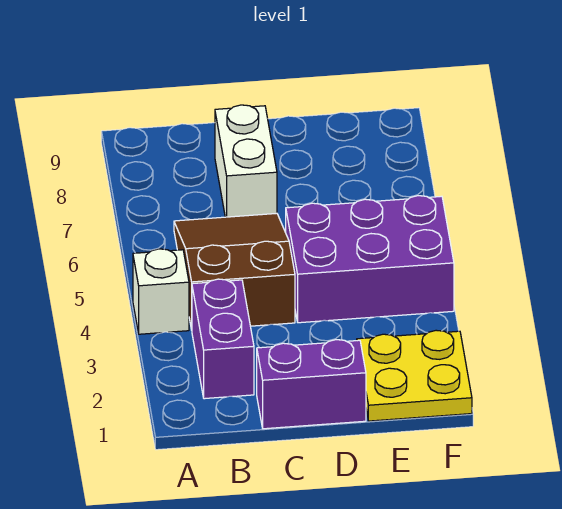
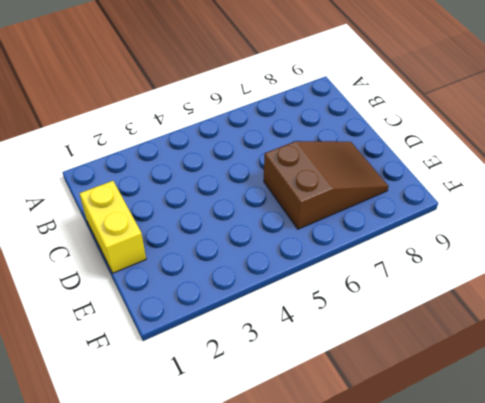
yellow 1x2 brick [79,181,146,273] -> purple 1x2 brick [257,340,366,429]
brown 2x3 slope [264,141,389,229] -> brown 2x3 slope moved to [174,213,295,330]
none -> white 1x1 brick [133,249,189,334]
none -> purple 1x2 brick [192,279,254,399]

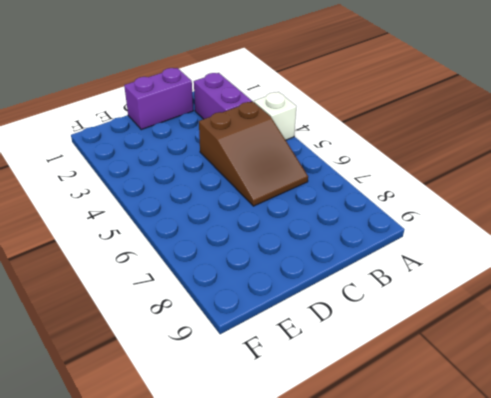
none -> white 1x2 brick [215,105,277,217]
none -> purple 2x3 brick [286,196,454,323]

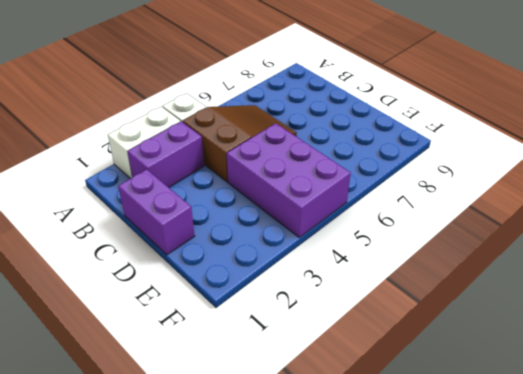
white 1x2 brick [108,107,181,179] -> white 1x2 brick moved to [215,105,277,217]
none -> yellow 2x2 plate [357,330,472,421]

